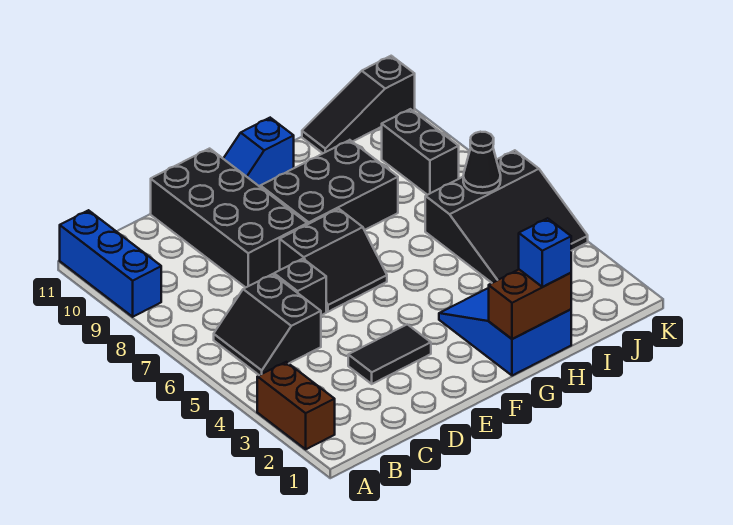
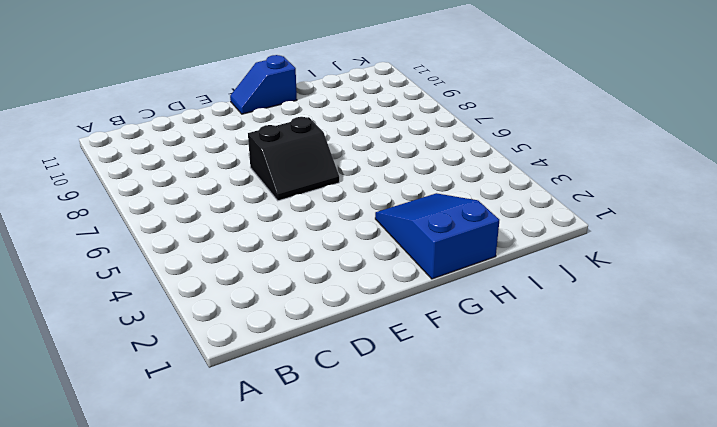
none -> brown 1x2 brick [257,362,335,449]
none -> blue 1x3 brick [60,210,161,317]
none -> black 2x2 slope [214,274,321,375]

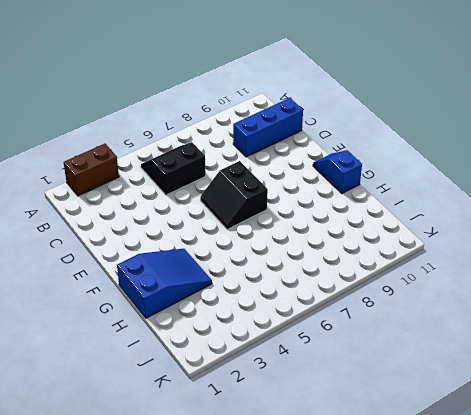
blue 1x3 brick [233,98,303,157] -> blue 1x3 brick moved to [60,210,161,317]
none -> black 1x2 tile [348,324,431,384]
none -> black 1x1 brick [274,259,326,315]
none -> black 2x4 brick [151,149,307,288]

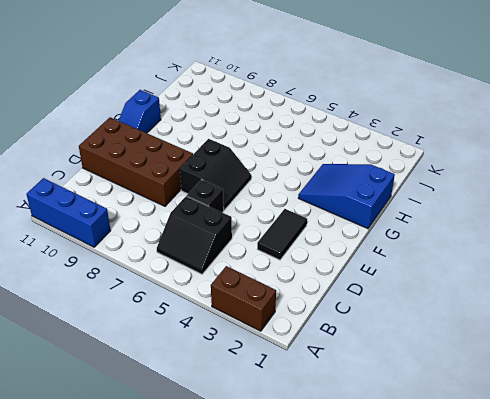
brown 2x4 brick [79,117,193,206] -> black 2x4 brick [151,149,307,288]
none -> black 2x3 brick [260,140,398,230]
none -> black 3x3 slope [425,150,588,283]
none -> black 1x3 slope [302,56,415,153]

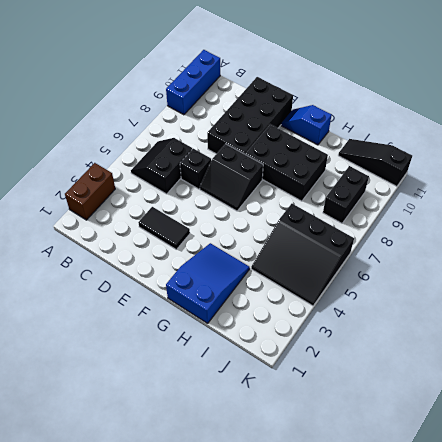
none -> brown 1x2 brick [489,270,571,339]
none -> black 1x1 cone [463,132,501,193]
none -> blue 1x1 brick [519,218,571,287]

